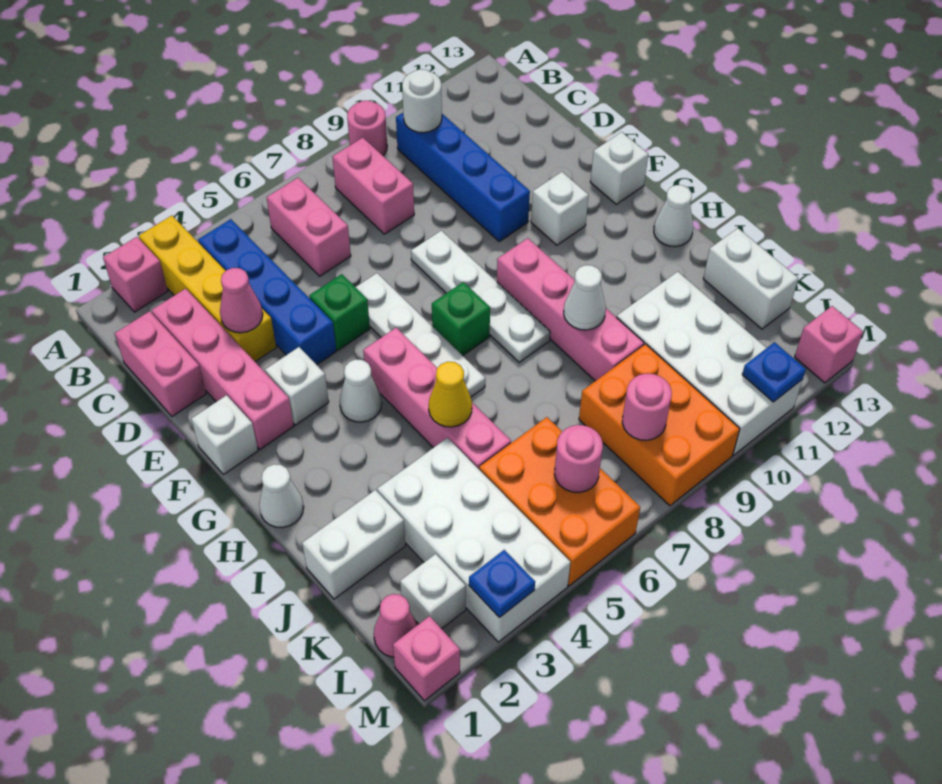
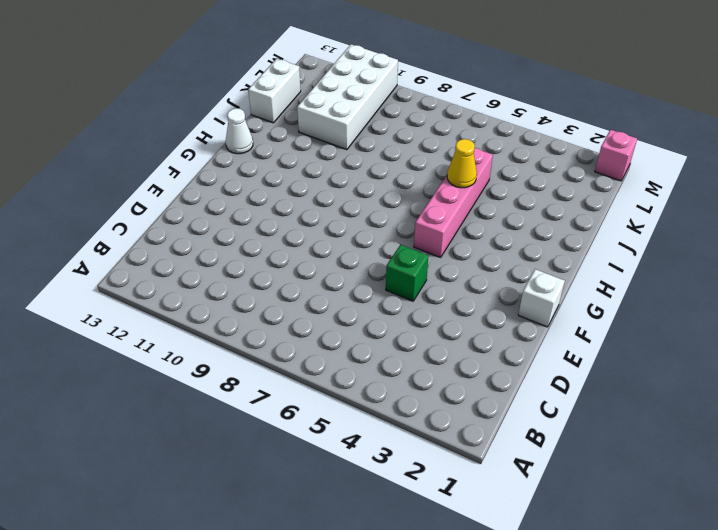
none -> pink 1x1 brick [103,237,168,312]
none -> yellow 1x4 brick [139,216,276,362]
none -> pink 1x1 round brick [347,101,387,155]
none -> blue 1x4 brick [198,219,336,365]

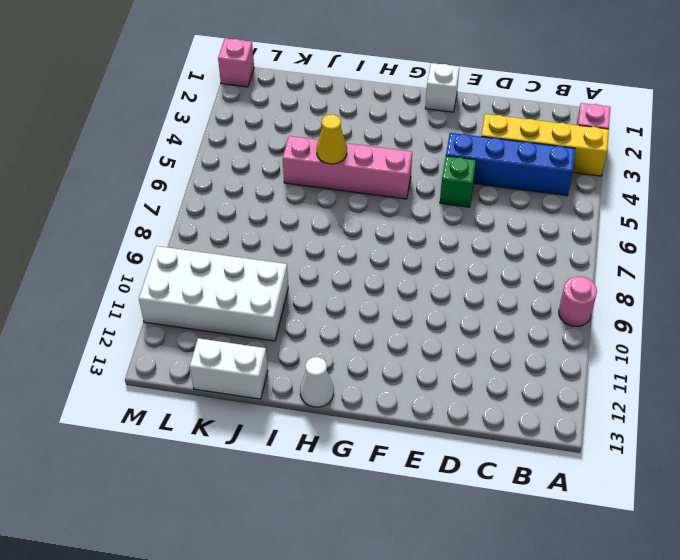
none -> pink 1x2 brick [266,178,351,276]
none -> pink 1x2 brick [332,138,414,234]
none -> blue 1x4 brick [396,113,530,241]
none -> pink 1x2 brick [115,311,206,416]

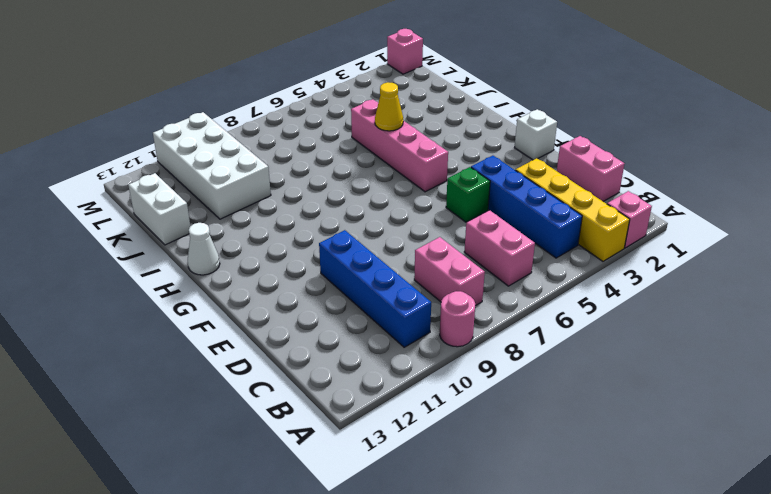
none -> pink 1x4 brick [152,289,294,449]
none -> white 1x4 plate [356,273,485,397]
none -> white 1x4 plate [411,231,550,362]
none -> white 1x1 brick [265,347,329,425]

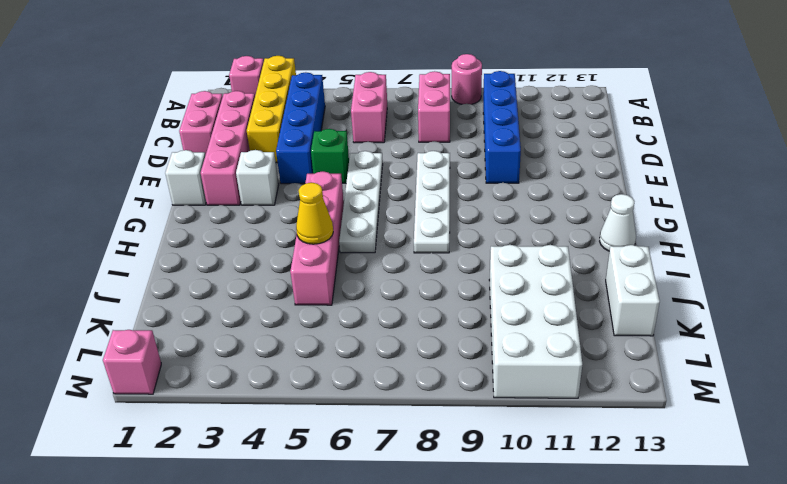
none -> white 1x1 brick [531,172,589,245]
none -> white 1x1 brick [590,132,648,204]
none -> white 1x1 cone [340,359,382,422]
none -> green 1x1 brick [432,282,490,356]

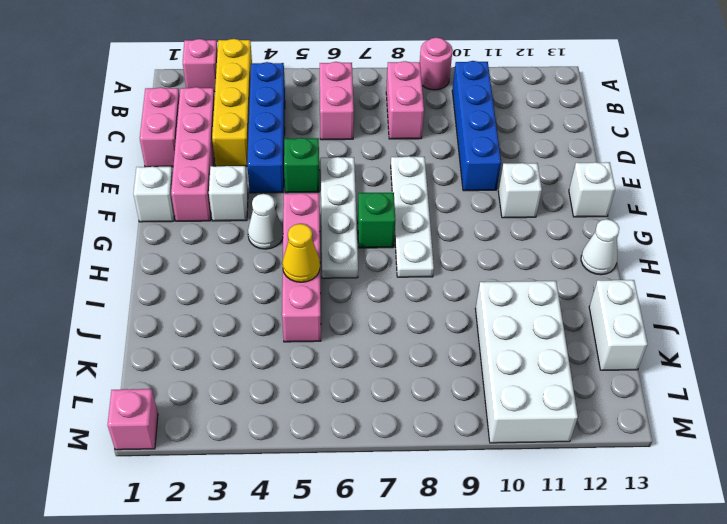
none -> pink 1x4 brick [497,238,644,381]
none -> white 1x1 cone [259,464,304,528]
none -> white 1x2 brick [302,490,405,599]
none -> white 2x4 brick [377,438,571,642]

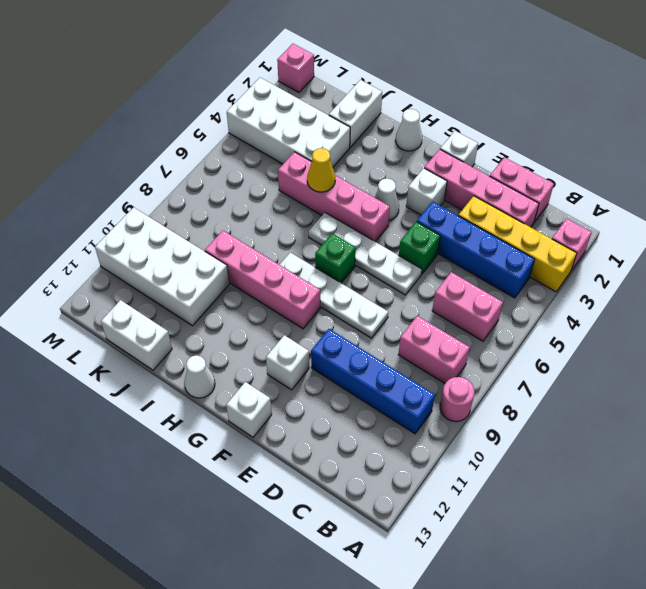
none -> orange 2x3 brick [479,417,640,586]
none -> orange 2x3 brick [579,344,740,506]
none -> pink 1x1 cone [374,594,418,657]
none -> white 1x1 brick [400,554,466,629]

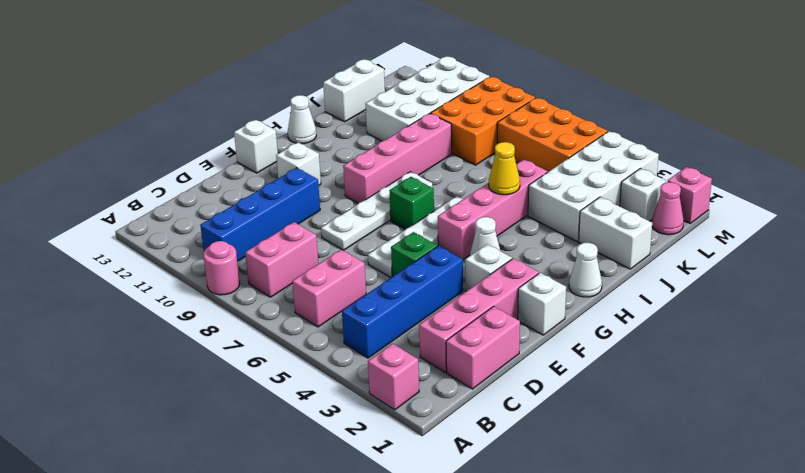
orange 2x3 brick [497,98,608,172] -> orange 2x3 brick turned to [479,417,640,586]
none -> yellow 1x4 brick [139,216,276,362]
none -> pink 1x1 brick [795,306,863,383]
none -> white 1x1 round brick [402,69,442,133]
none -> pink 1x1 cone [220,268,263,333]

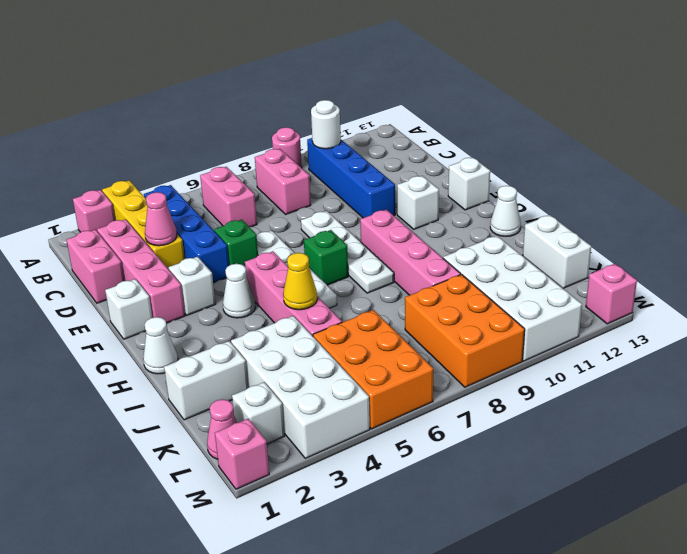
none -> white 1x1 cone [564,265,606,330]
none -> pink 1x1 round brick [554,425,603,493]
none -> pink 1x1 round brick [622,374,672,440]
none -> blue 1x1 plate [469,550,535,618]

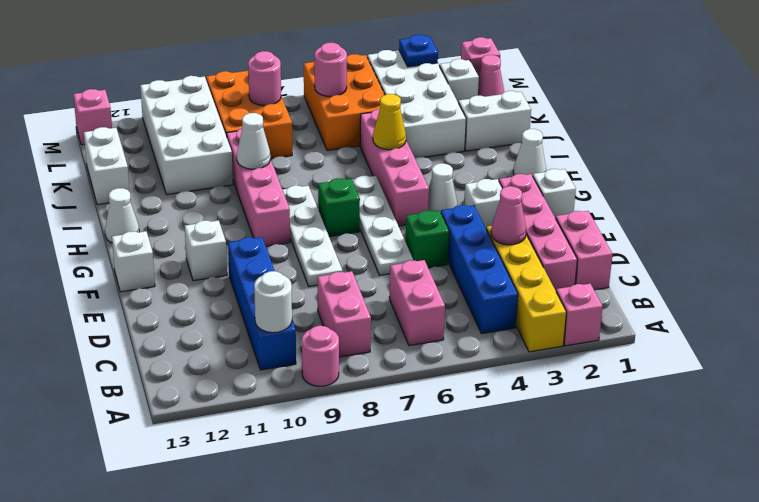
none -> blue 1x1 plate [742,342,806,402]

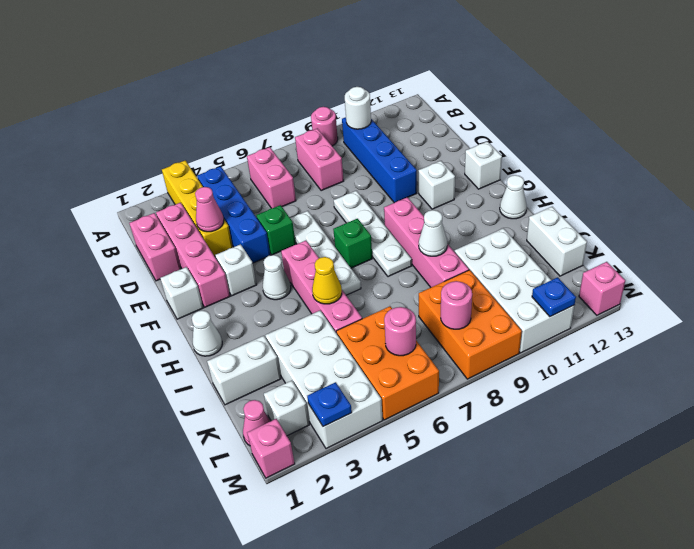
none -> pink 1x1 brick [103,237,168,312]

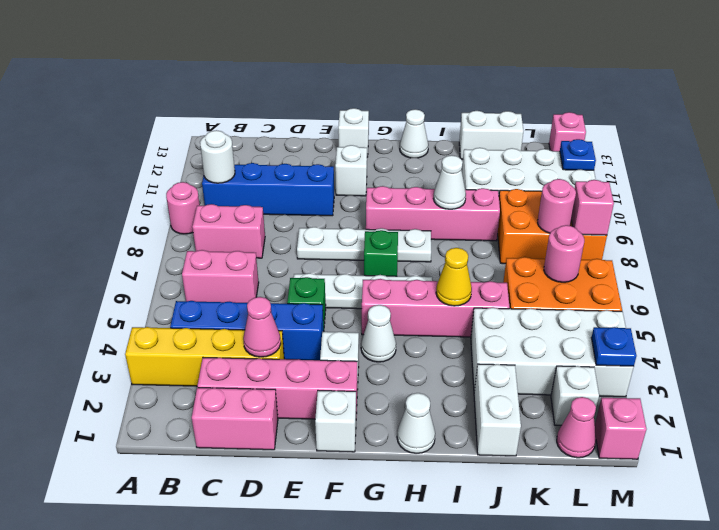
pink 1x1 brick [571,180,614,235] -> pink 1x1 brick moved to [103,237,168,312]

